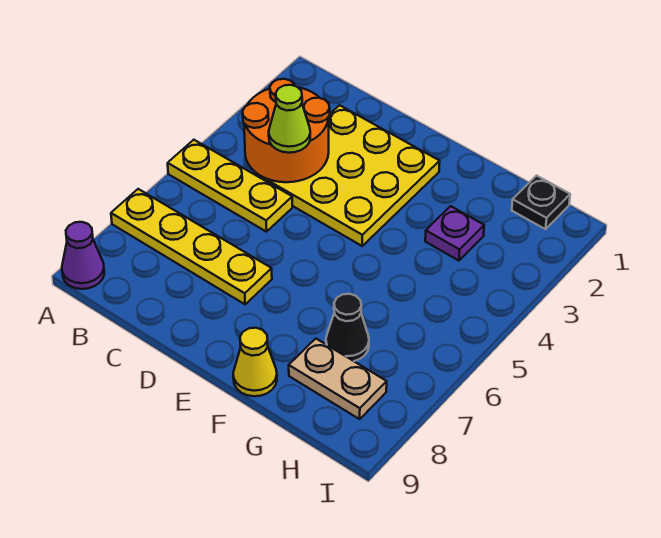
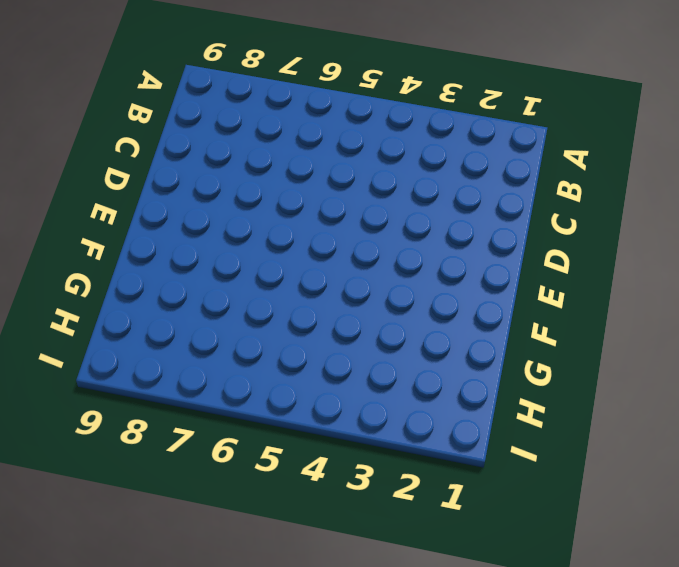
none -> yellow 1x3 plate [168,140,292,232]
none -> yellow 1x4 plate [111,189,272,304]

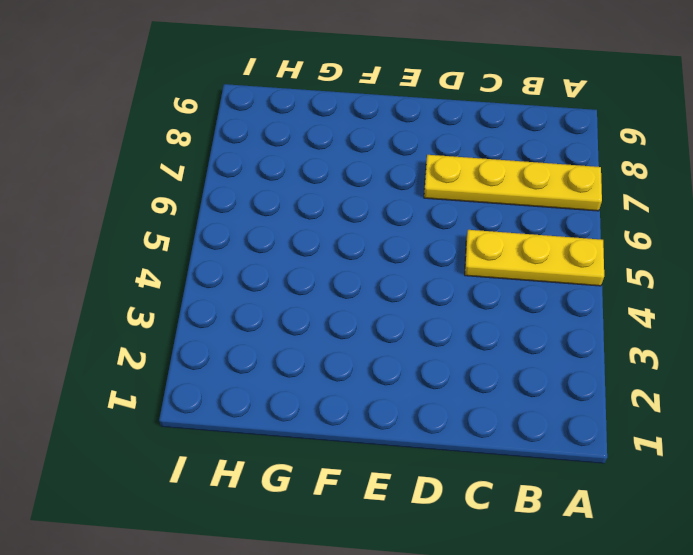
none -> purple 1x1 cone [62,222,104,289]
none -> yellow 3x3 plate [261,105,440,246]

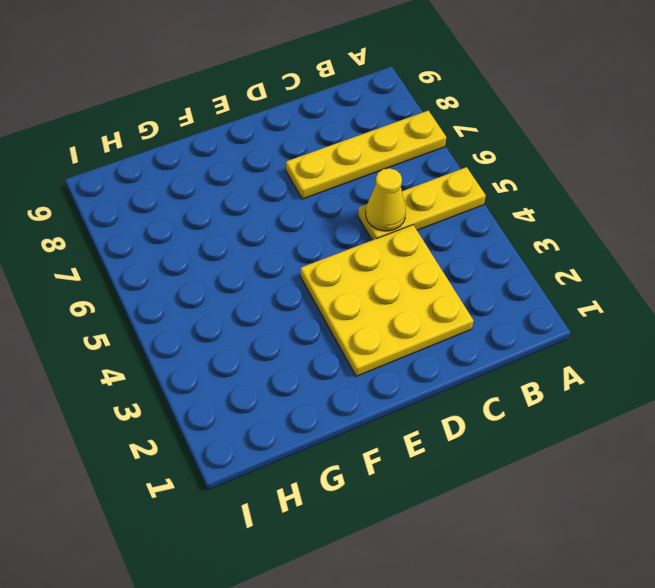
yellow 1x1 cone [366,168,406,231] -> yellow 1x1 cone moved to [233,328,277,396]
none -> purple 1x1 cone [62,222,104,289]
none -> purple 1x1 plate [425,206,484,261]

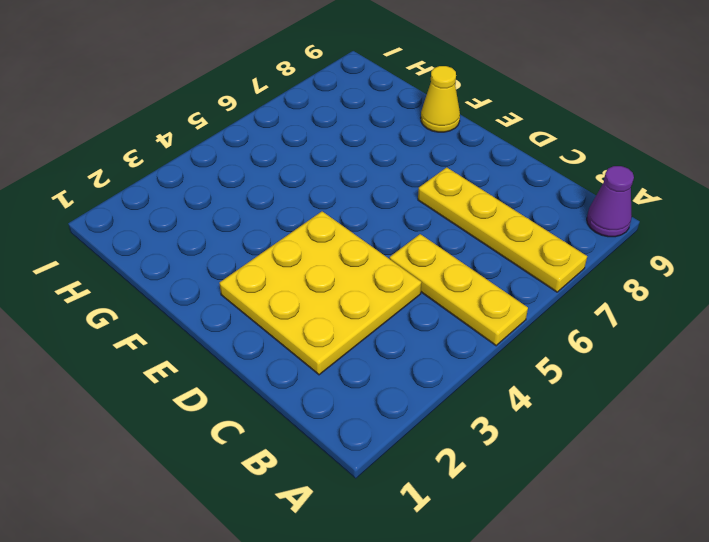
none -> purple 1x1 plate [425,206,484,261]
none -> black 1x1 cone [326,294,369,361]

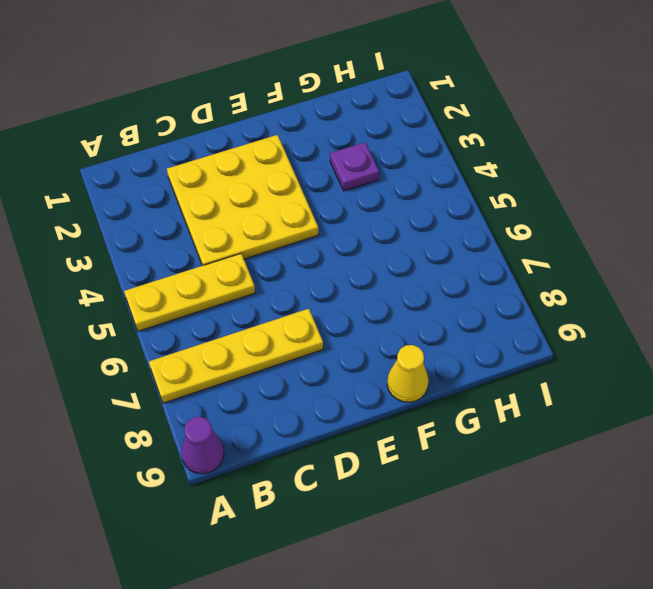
none -> black 1x1 cone [326,294,369,361]
none -> tan 1x2 plate [289,339,387,419]

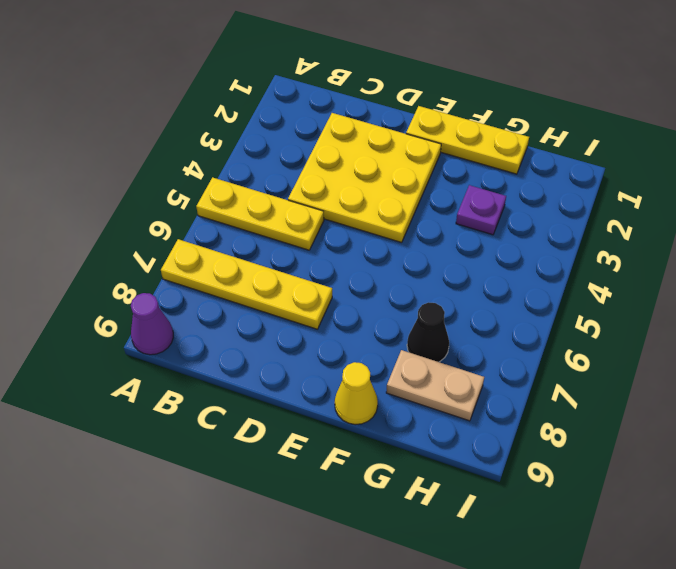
yellow 1x3 plate [406,106,529,174] -> none
none -> black 1x1 plate [512,176,570,229]
none -> orange 2x2 round brick [243,79,330,182]

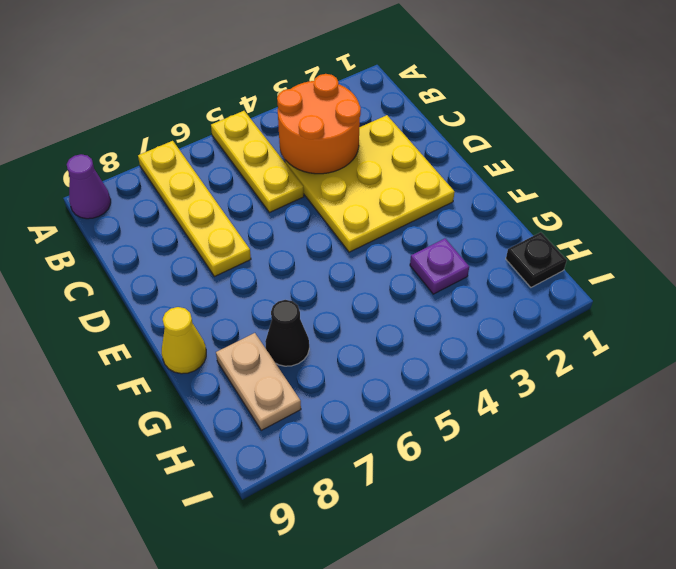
none -> lime 1x1 cone [269,85,310,153]

